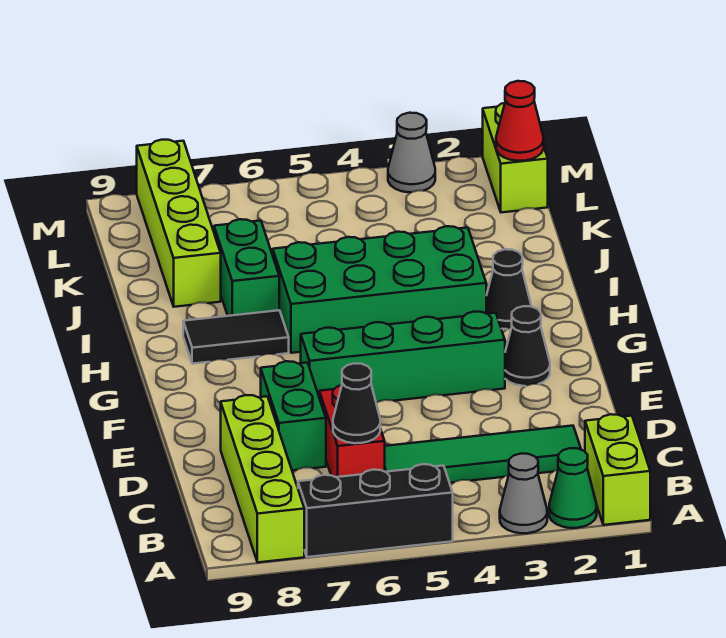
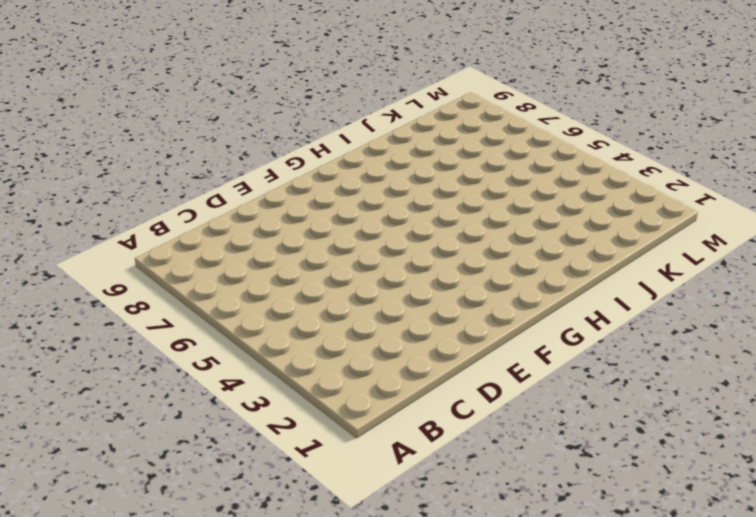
none -> lime 1x2 brick [585,414,650,525]
none -> green 1x1 cone [549,448,597,528]
none -> grey 1x1 cone [500,454,547,533]

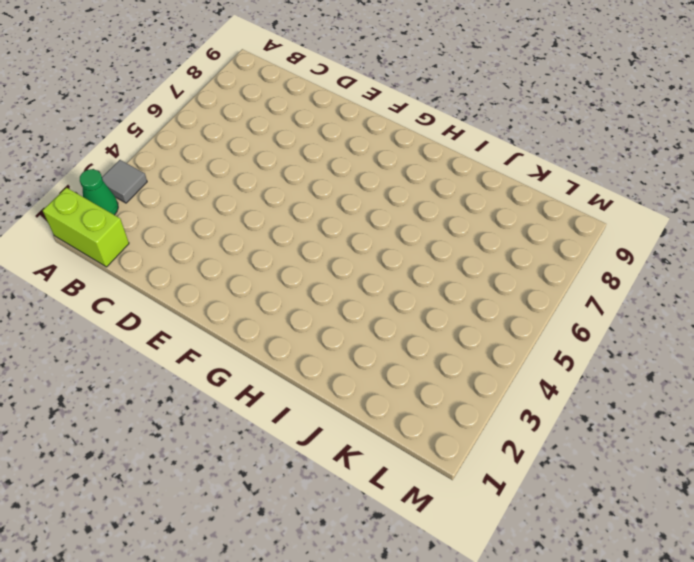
grey 1x1 tile [102,160,147,203] -> grey 1x1 cone [500,454,547,533]
none -> black 1x3 brick [298,464,453,557]
none -> lime 1x4 brick [221,395,304,562]
none -> green 1x4 tile [385,426,581,483]

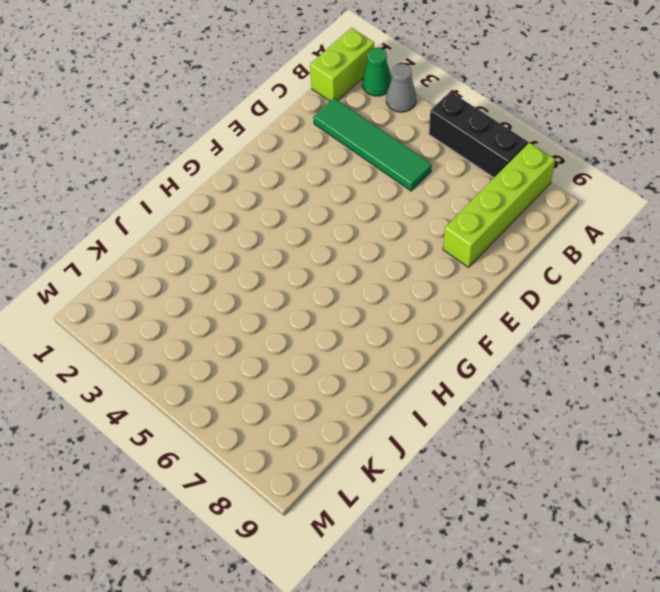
none -> red 1x2 brick [319,385,385,477]
none -> green 1x2 brick [261,361,326,470]
none -> black 1x1 cone [505,306,550,386]

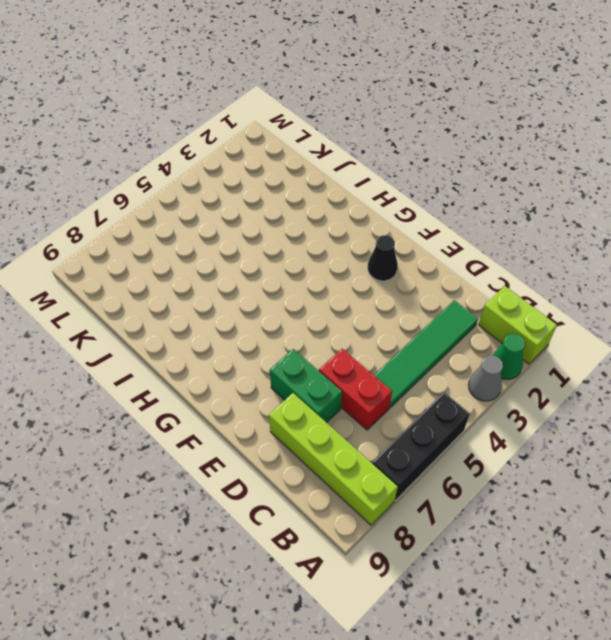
none -> green 1x4 brick [301,312,505,403]
none -> black 1x1 cone [486,249,531,329]
none -> green 2x4 brick [273,226,486,353]

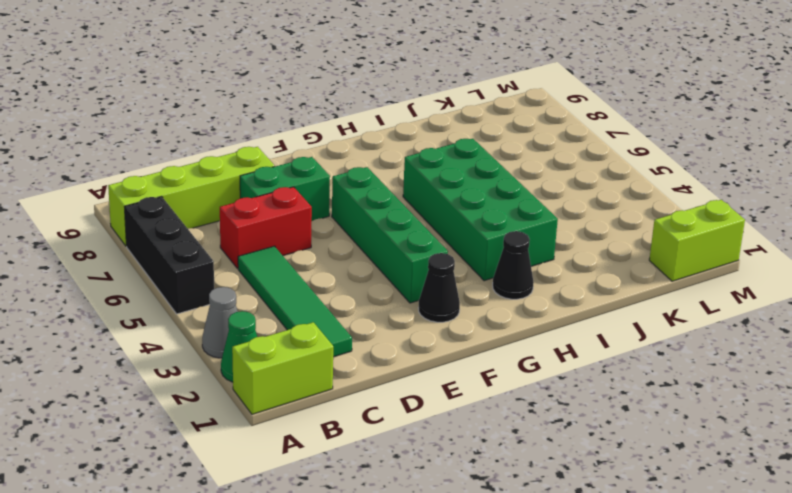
none -> black 1x2 tile [183,310,289,364]
none -> green 1x2 brick [214,219,279,316]
none -> lime 1x4 brick [137,140,221,307]

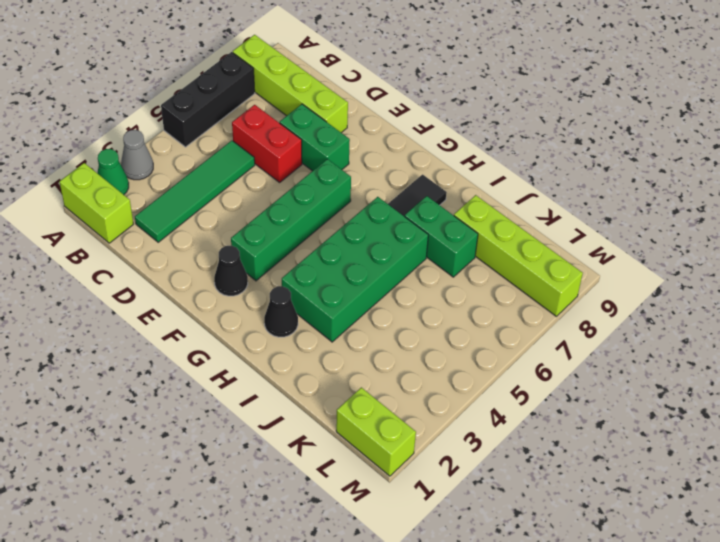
none -> grey 1x1 cone [388,113,435,192]
none -> black 1x1 cone [333,363,380,443]
none -> red 1x1 cone [496,81,544,161]

